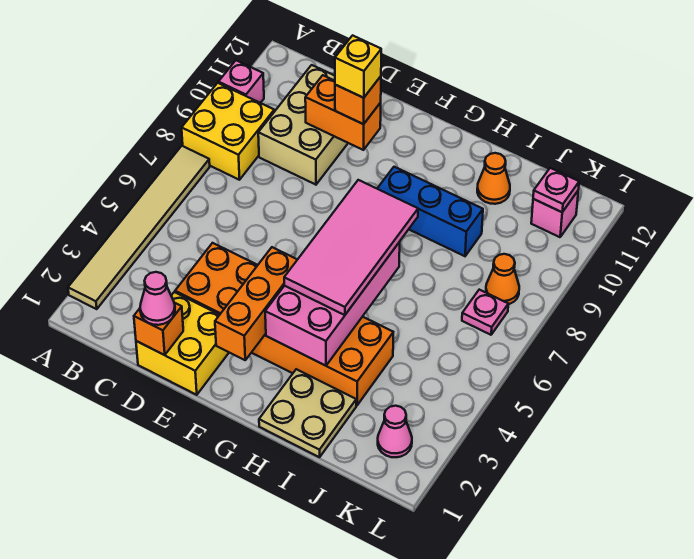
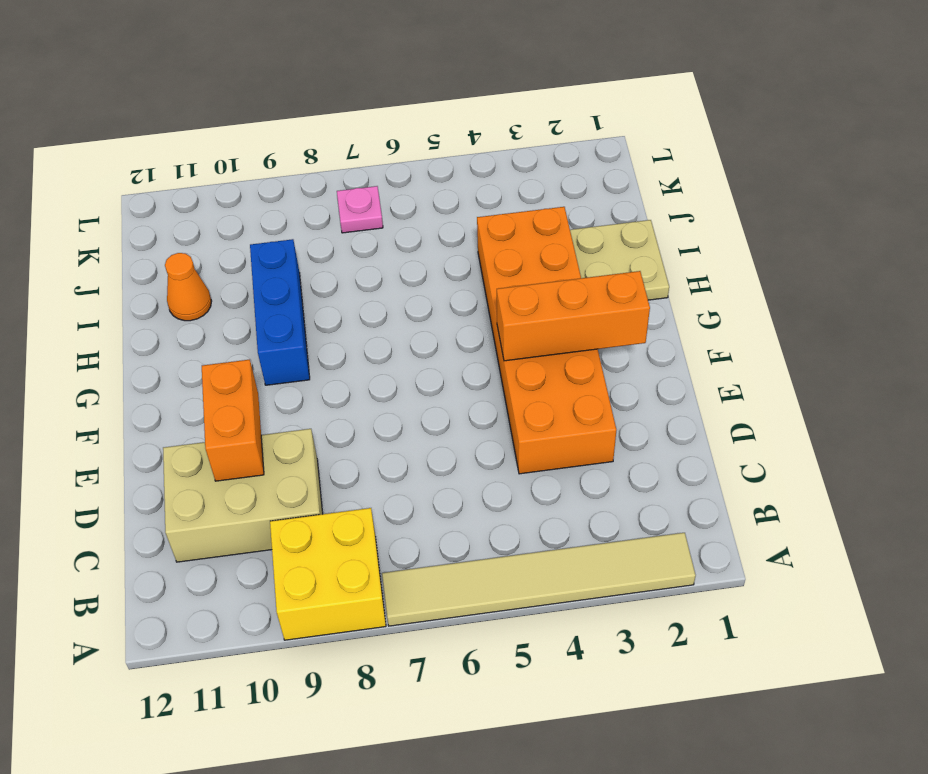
none -> pink 1x1 brick [219,60,264,103]
none -> yellow 2x2 brick [136,292,229,395]
none -> pink 1x1 cone [378,406,412,457]

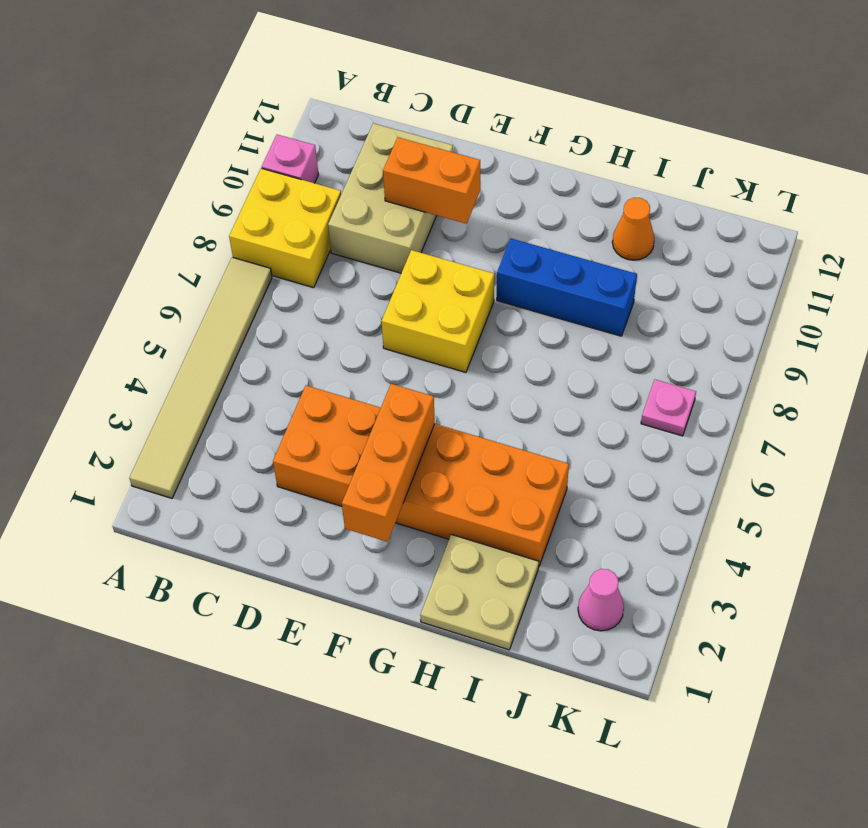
yellow 2x2 brick [381,250,494,372] -> yellow 2x2 brick moved to [136,292,229,395]
none -> orange 1x1 cone [486,254,519,304]
none -> pink 1x1 brick [531,191,578,237]
none -> orange 1x1 brick [134,303,183,355]

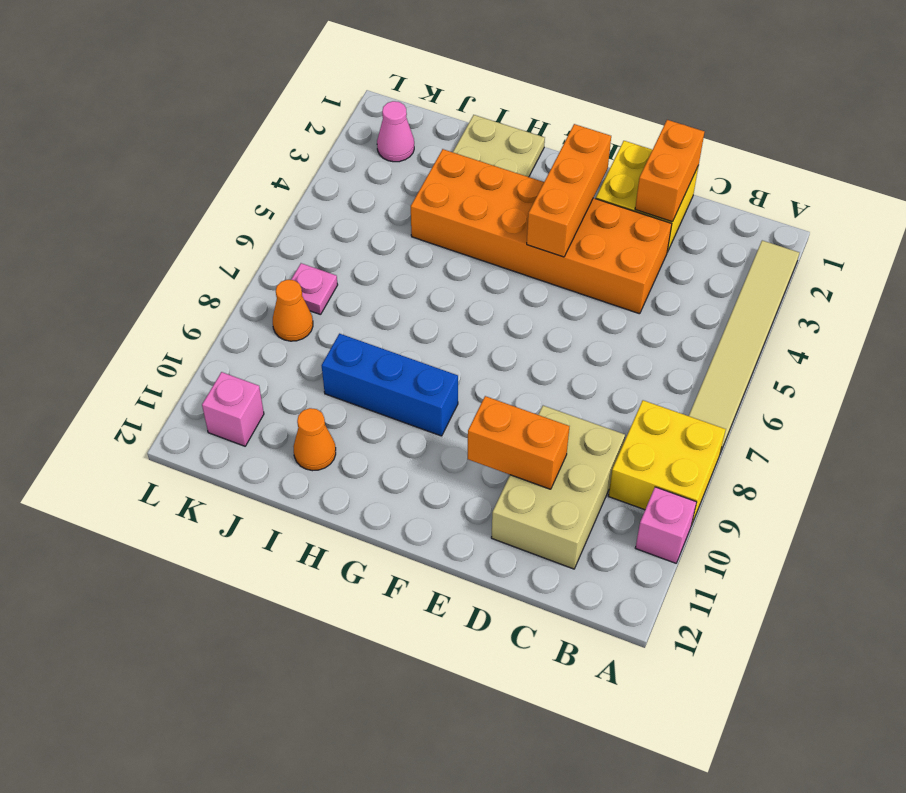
orange 1x2 brick [635,120,704,222] -> orange 1x1 brick [134,303,183,355]
none -> pink 2x4 brick [265,242,400,366]
none -> pink 1x1 plate [533,168,579,212]
none -> pink 1x1 cone [140,272,175,325]

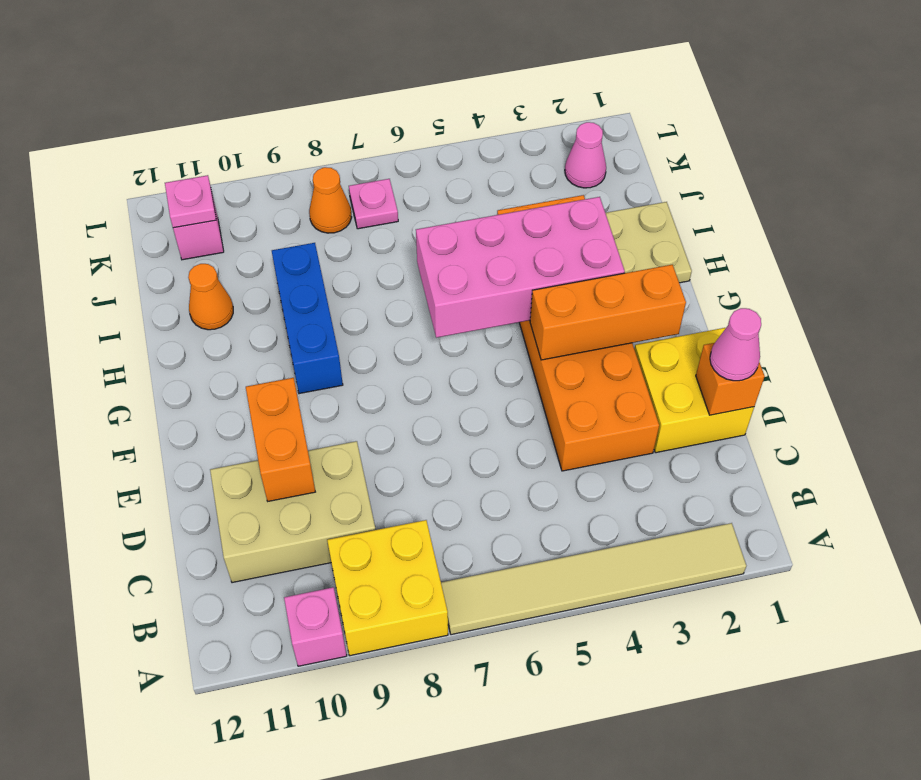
none -> orange 1x1 brick [335,76,381,124]
none -> pink 2x4 tile [284,180,418,315]
none -> yellow 1x1 brick [335,35,381,98]

